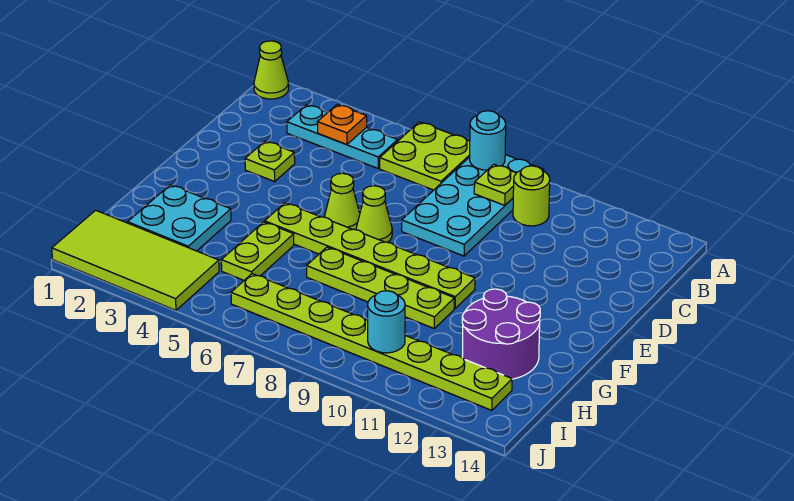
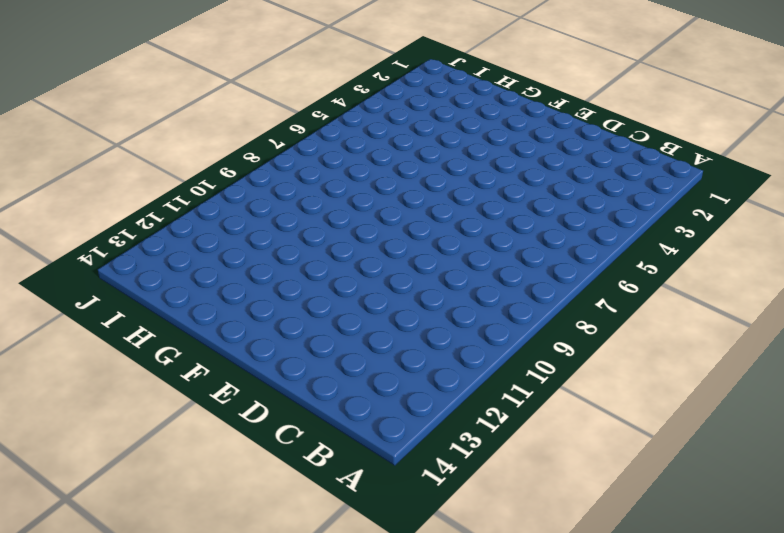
none -> lime 1x1 cone [254,41,289,99]
none -> lime 2x2 plate [380,122,470,190]
none -> cyan 2x4 plate [402,155,544,256]

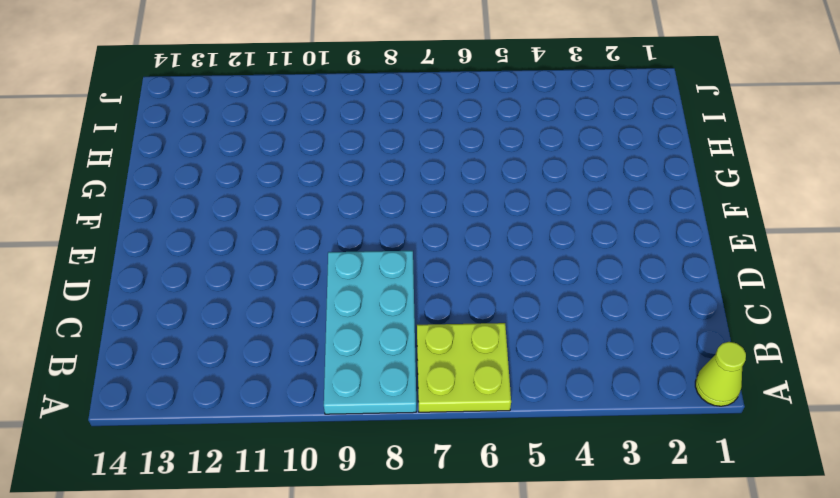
none -> cyan 1x3 plate [287,105,398,168]
none -> lime 1x1 round brick [513,166,550,226]
none -> lime 1x1 plate [245,141,295,182]

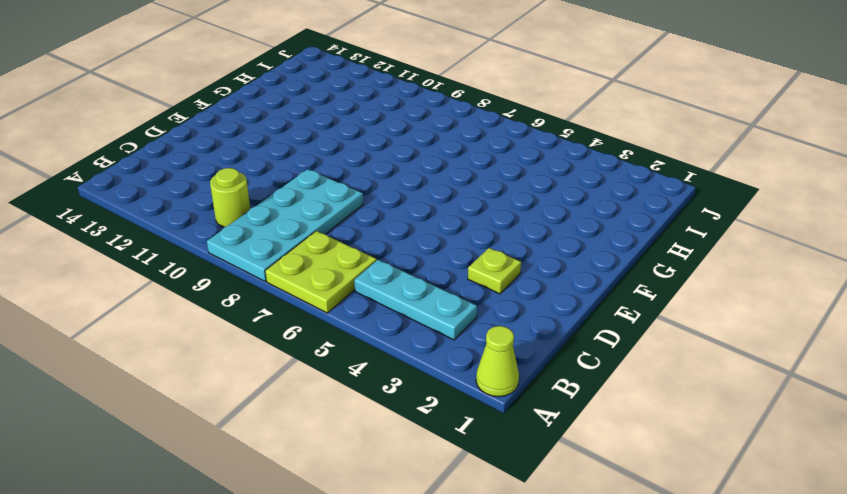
none -> lime 1x1 cone [325,173,360,230]
none -> lime 1x1 cone [356,186,392,242]
none -> lime 1x6 plate [265,203,475,308]

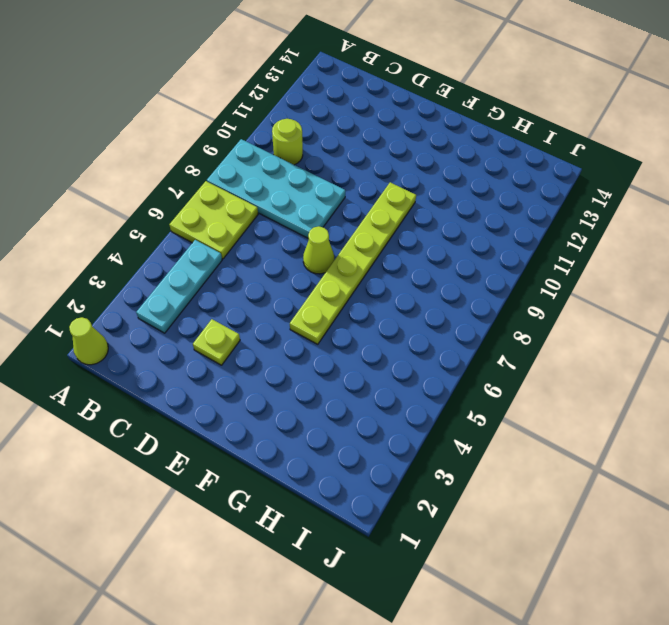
none -> lime 1x1 cone [325,173,360,230]
none -> cyan 2x2 plate [128,185,231,251]
none -> lime 1x2 plate [221,222,294,280]

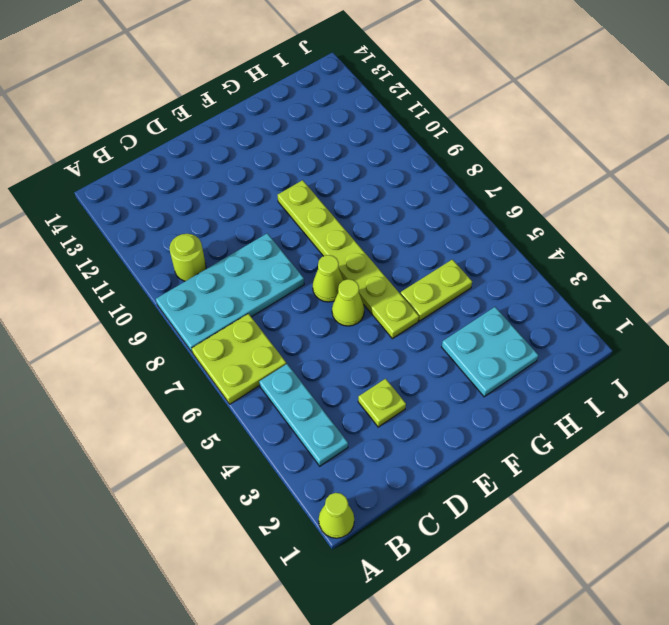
none -> lime 1x4 plate [307,247,454,328]
none -> purple 2x2 round brick [462,289,540,379]
none -> lime 2x4 tile [52,210,219,310]

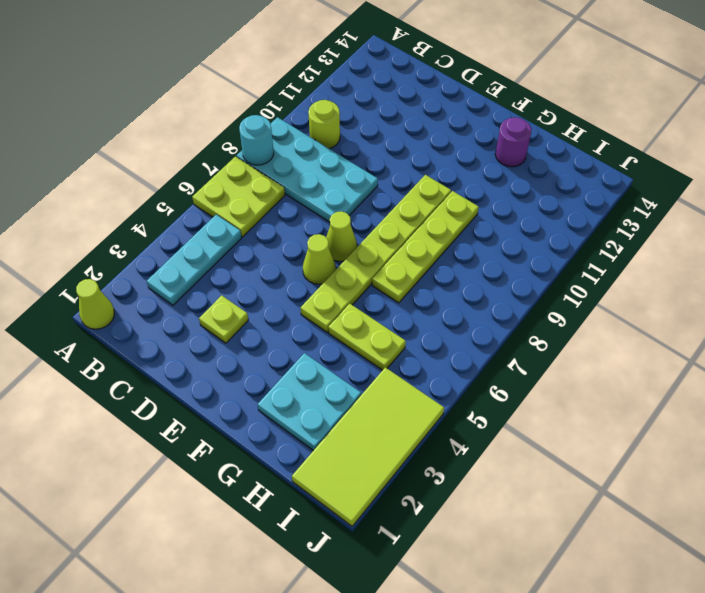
purple 1x1 round brick [495,117,531,167] -> purple 2x2 round brick [462,289,540,379]
none -> lime 1x8 plate [231,274,512,410]
none -> orange 1x1 plate [318,104,367,145]
none -> lime 1x1 plate [474,164,516,205]

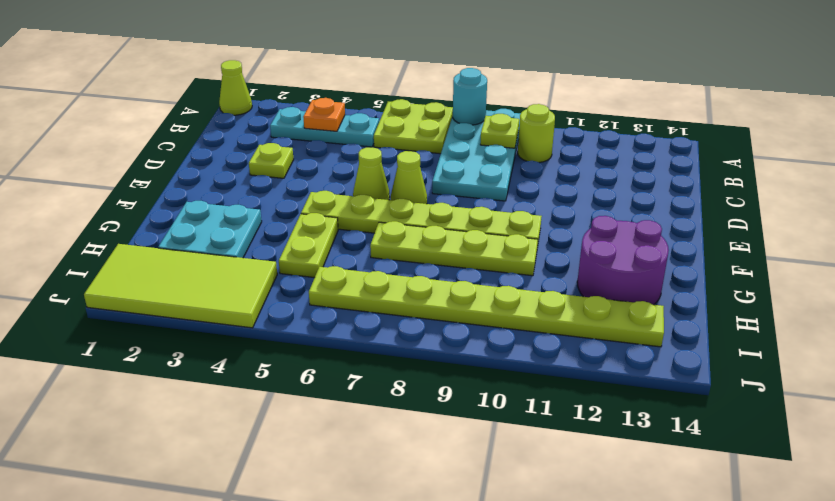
none -> cyan 1x1 round brick [368,291,405,353]

